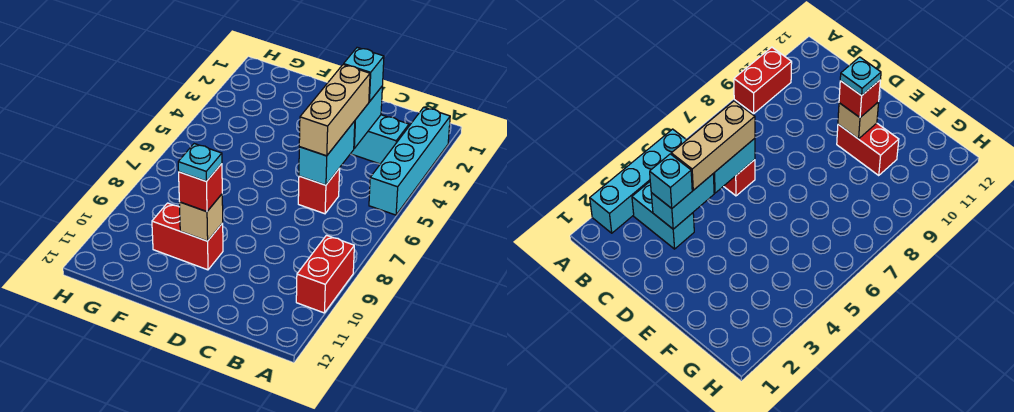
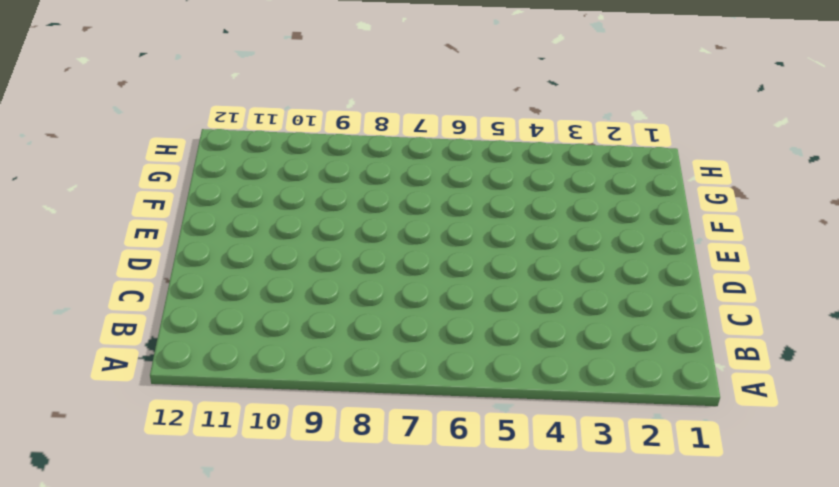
none -> cyan 1x4 brick [369,107,450,215]
none -> red 1x2 brick [296,235,354,313]
none -> cyan 1x2 brick [351,115,409,164]

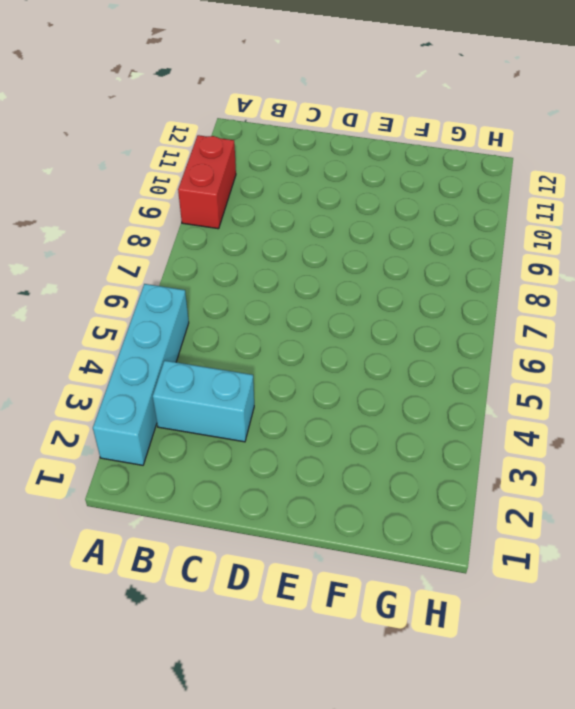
none -> red 1x1 brick [298,168,340,214]
none -> red 1x2 brick [152,203,223,270]
none -> cyan 1x2 brick [354,87,382,148]

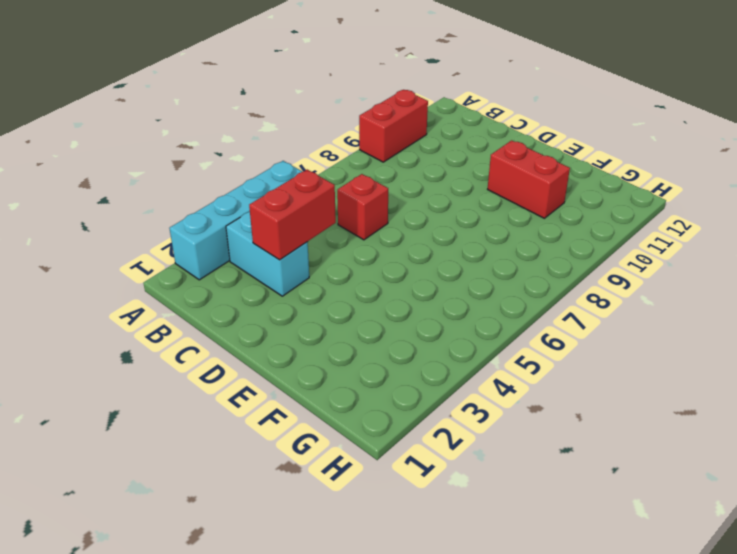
red 1x2 brick [249,170,336,260] -> cyan 1x2 brick [354,87,382,148]
none -> cyan 1x2 brick [299,121,355,185]
none -> tan 1x1 brick [179,194,223,241]
none -> cyan 1x1 brick [344,47,384,102]

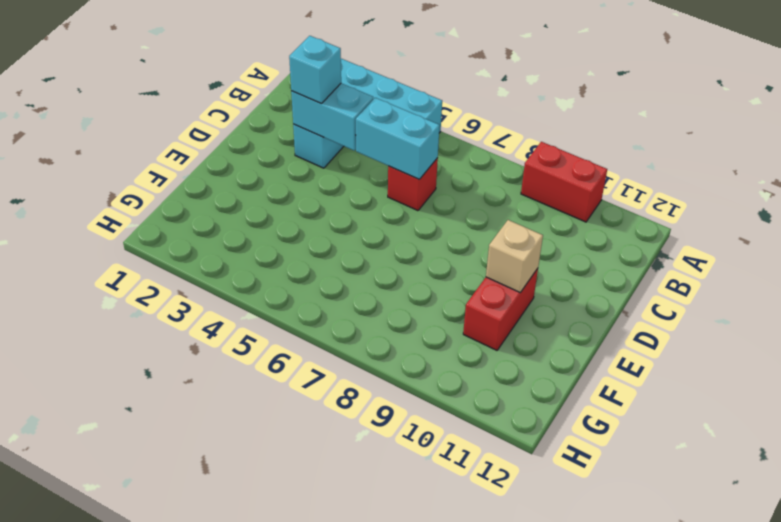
none -> tan 1x3 brick [299,65,370,156]
none -> red 1x1 brick [179,164,222,212]
none -> cyan 1x1 plate [178,144,222,181]

